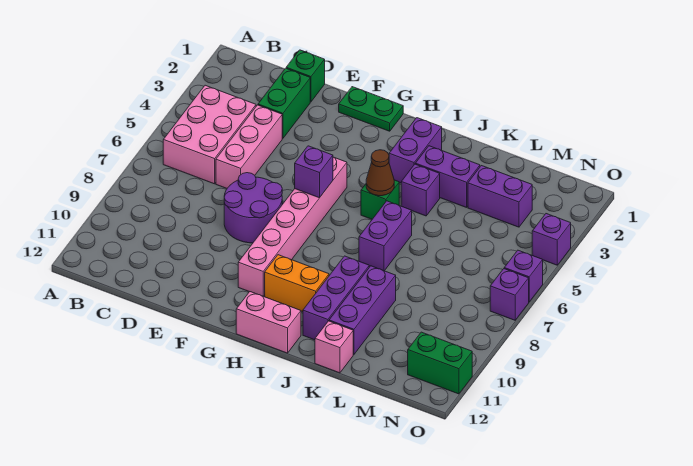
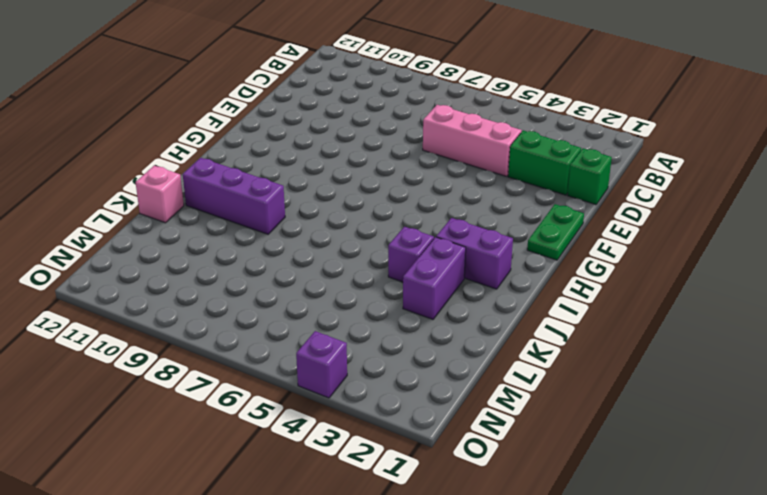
none -> pink 2x3 brick [163,85,256,184]
none -> purple 2x2 round brick [224,173,282,243]
none -> pink 1x6 brick [238,157,347,296]

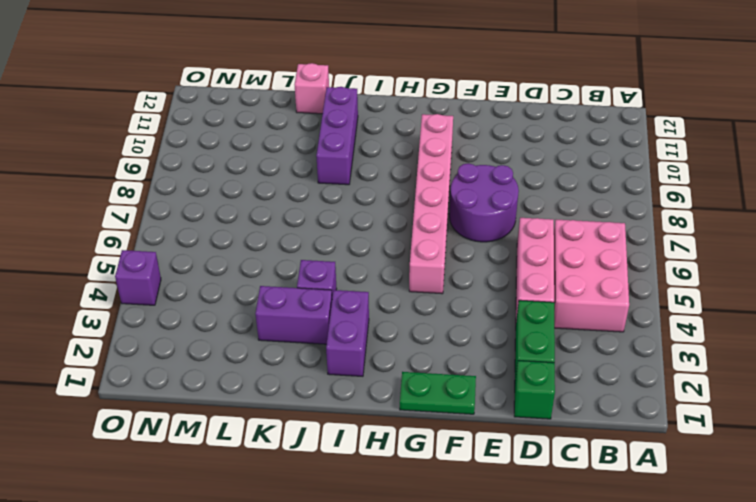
none -> orange 1x2 brick [265,255,329,312]
none -> pink 1x2 brick [236,292,301,353]
none -> green 1x1 brick [361,180,399,219]

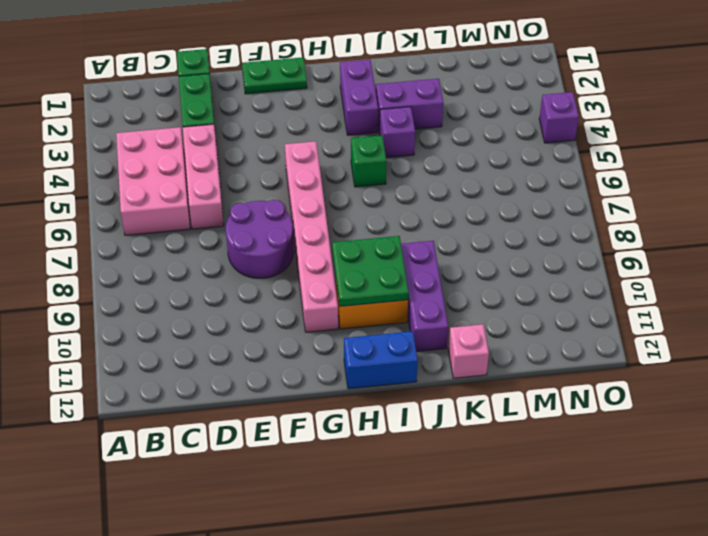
green 2x2 plate [332,236,409,306] -> none
blue 1x2 brick [344,331,418,389] -> pink 1x2 brick [236,292,301,353]
none -> purple 1x2 brick [359,201,412,271]
none -> purple 1x3 brick [329,266,396,354]
none -> purple 1x2 brick [468,166,532,227]

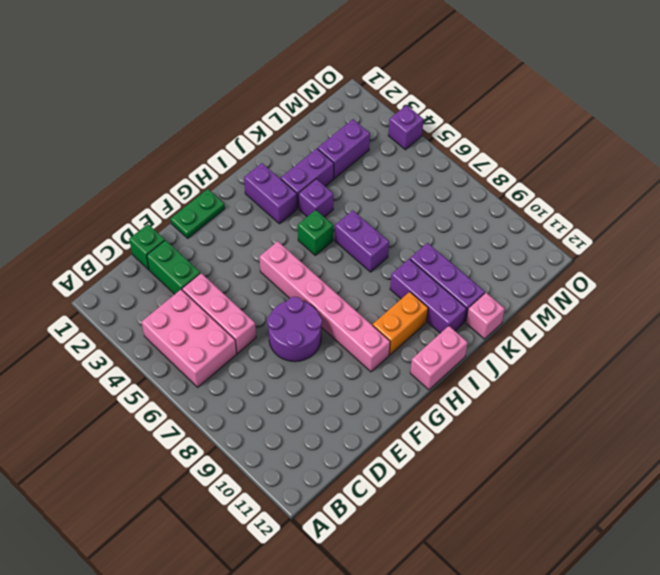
none -> green 1x2 brick [408,332,472,394]
none -> purple 1x1 brick [504,250,543,302]
none -> purple 1x1 brick [490,269,529,320]

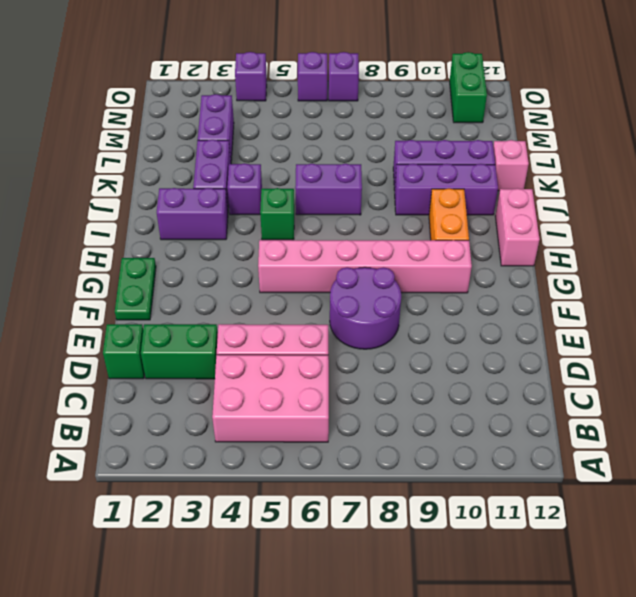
none -> purple 1x1 brick [295,146,333,198]
none -> brown 1x1 cone [366,150,394,196]

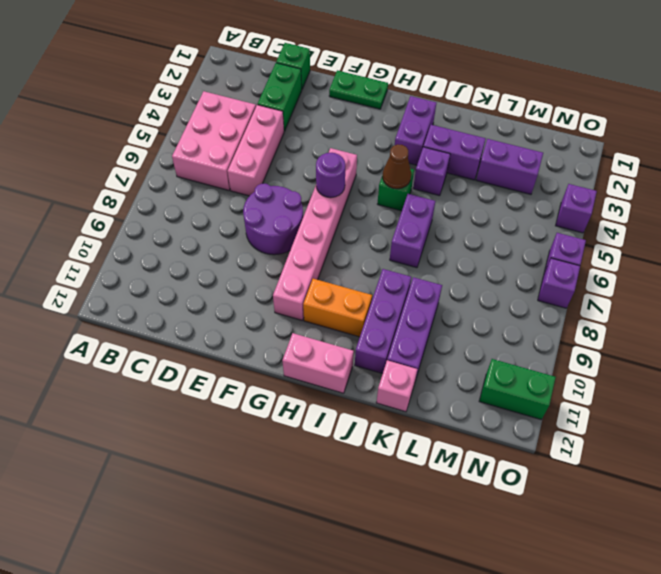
purple 1x1 round brick [316,153,345,198] -> purple 1x1 brick [295,146,333,198]

